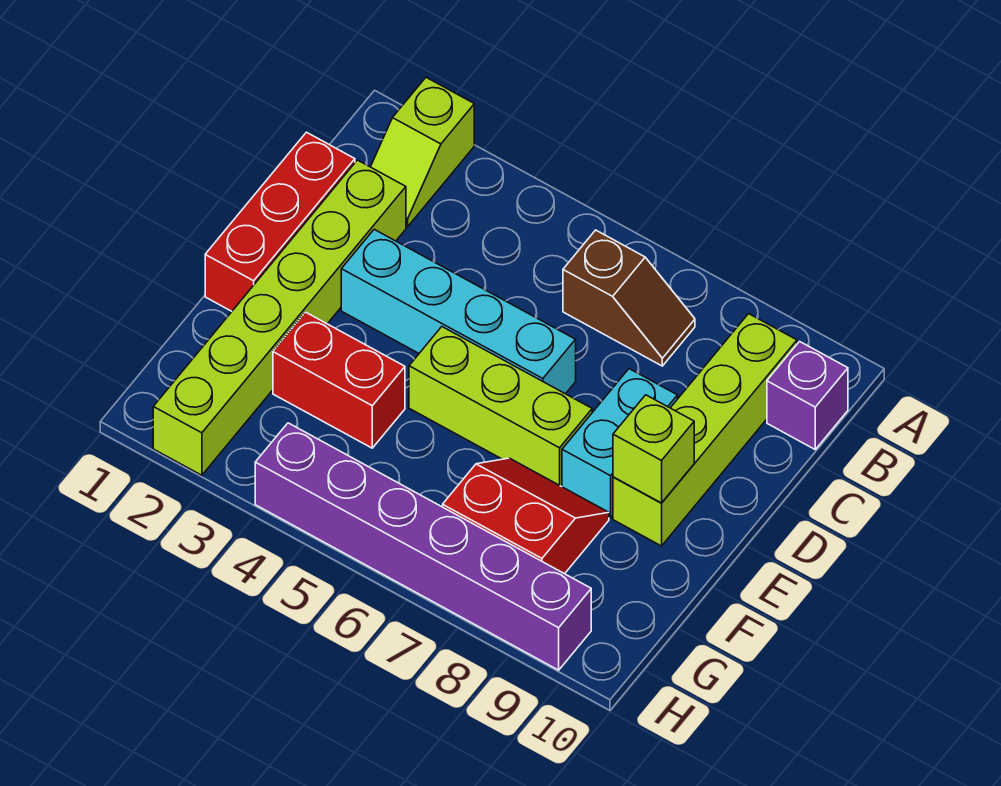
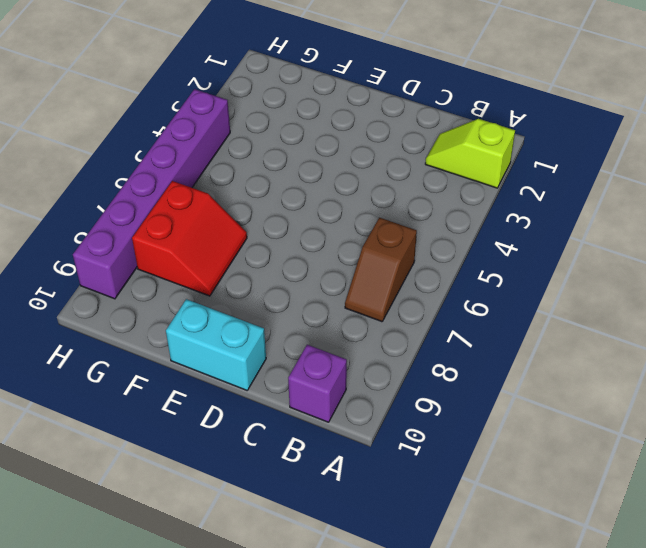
cyan 1x2 brick [166,299,266,390] -> cyan 1x2 brick moved to [562,369,677,518]
none -> lime 1x4 brick [613,314,797,546]
none -> red 1x3 brick [205,132,355,311]
none -> lime 1x6 brick [153,160,406,475]

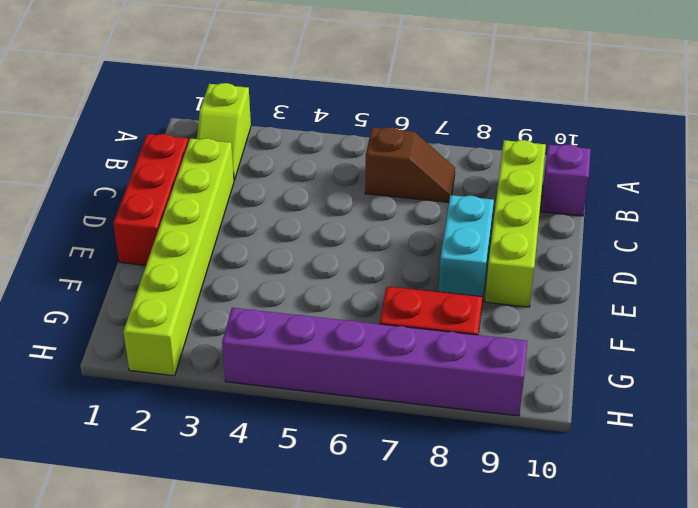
none -> cyan 1x4 brick [341,229,576,394]
none -> lime 1x3 brick [409,327,592,487]
none -> red 1x2 brick [273,312,405,448]

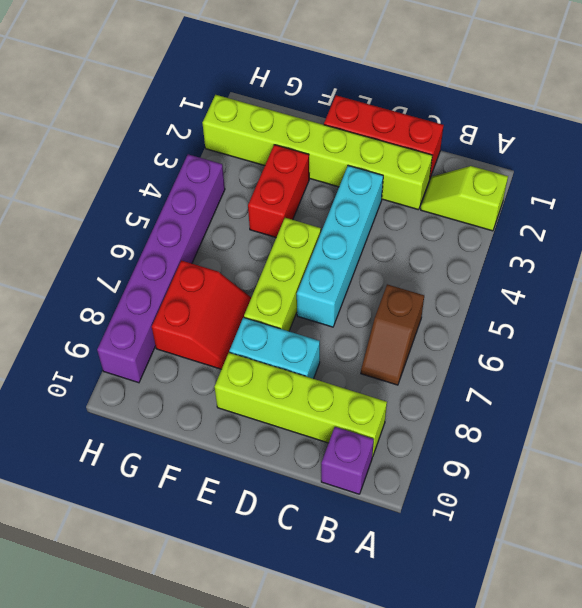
none -> lime 1x1 brick [613,395,694,503]

